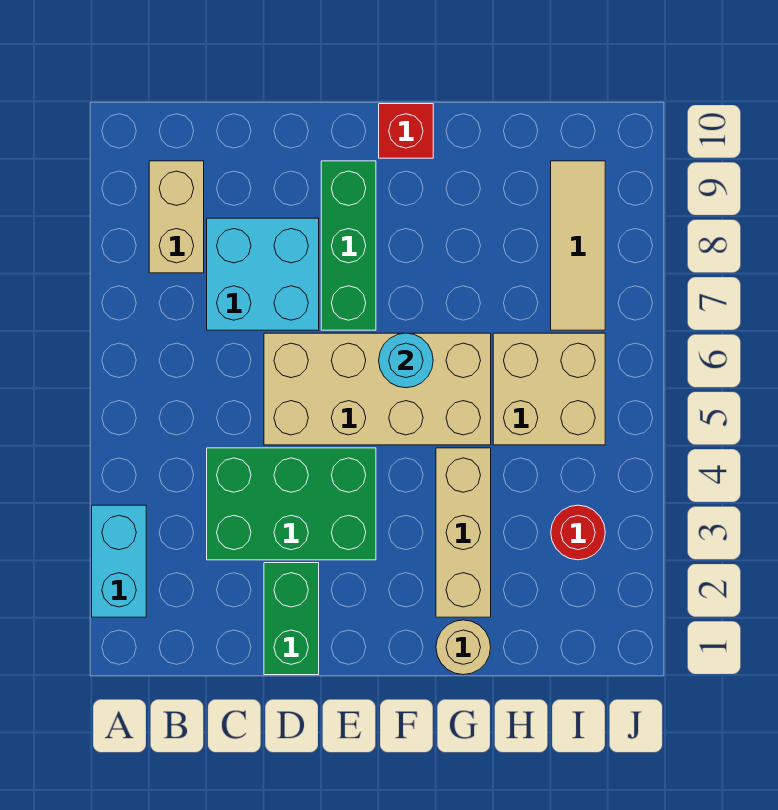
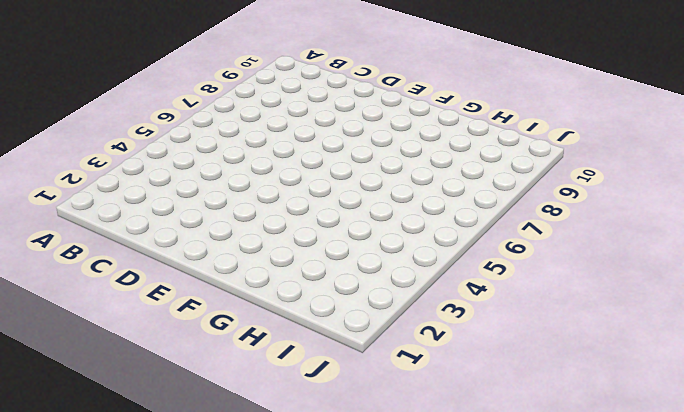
none -> cyan 1x2 brick [92,505,146,617]
none -> tan 1x2 brick [149,161,204,273]
none -> green 2x3 brick [207,448,376,560]

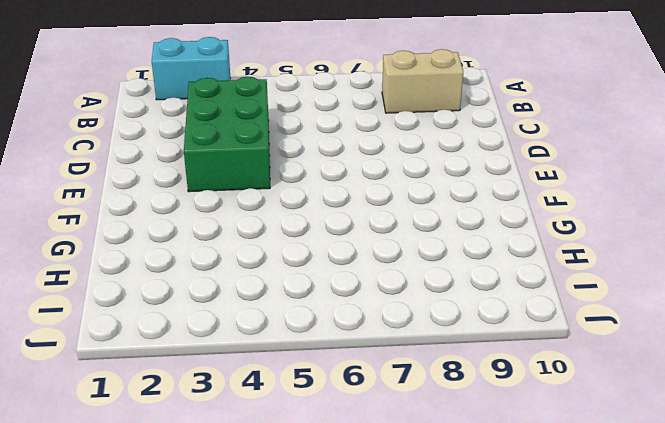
none -> cyan 2x2 brick [207,218,319,330]
none -> green 1x2 brick [264,563,319,675]
none -> tan 2x4 brick [264,333,491,445]

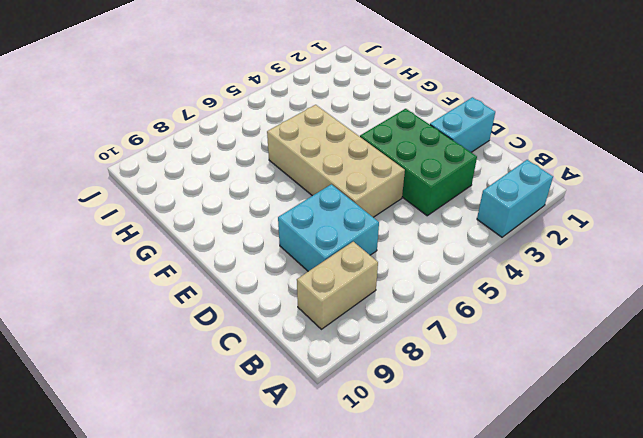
cyan 1x2 brick [430,97,495,152] -> green 1x2 brick [264,563,319,675]
none -> green 1x3 brick [321,161,376,330]
none -> red 1x1 brick [379,104,433,158]
none -> tan 1x1 round brick [436,620,491,675]

